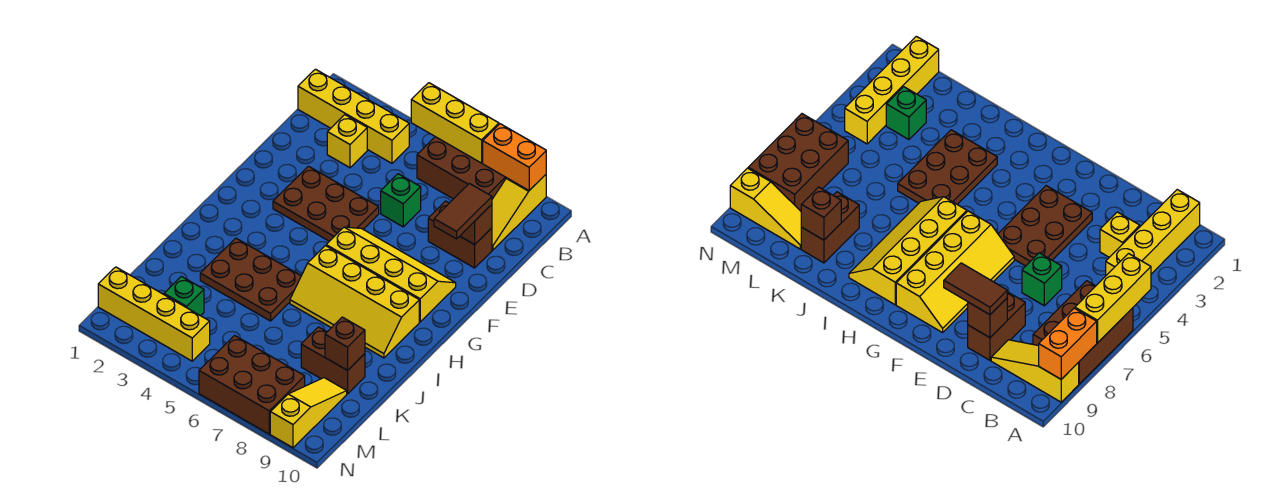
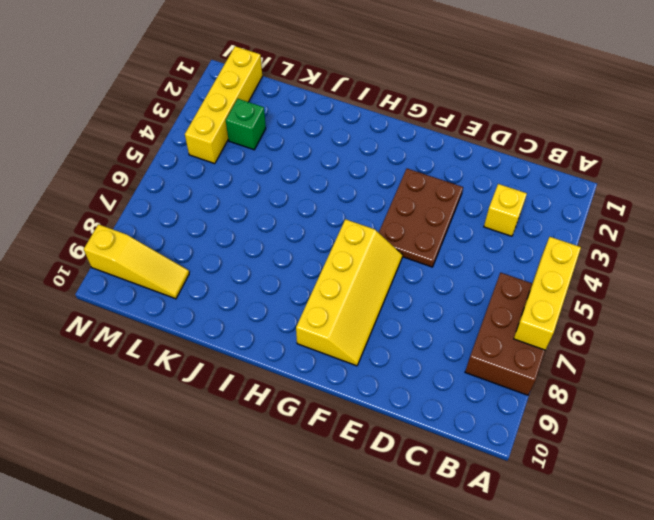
none -> yellow 1x3 slope [492,175,546,250]
none -> yellow 1x4 brick [298,69,409,163]
none -> green 1x1 brick [381,174,421,227]

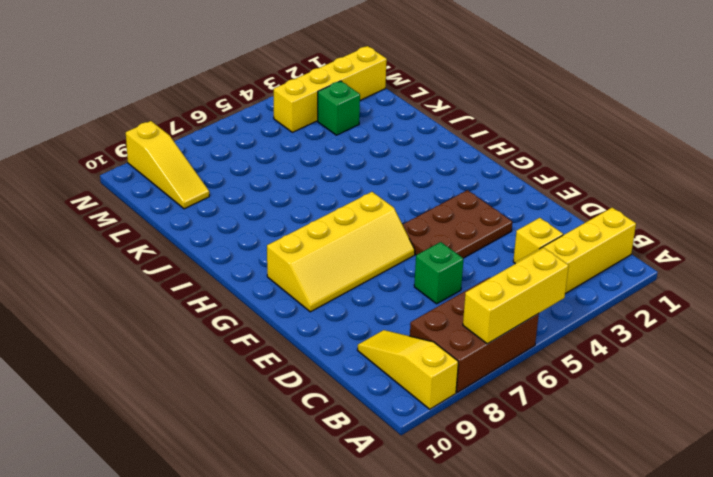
none -> brown 1x2 brick [428,201,492,268]
none -> yellow 2x4 slope [290,246,419,358]
none -> brown 2x3 plate [200,238,301,321]

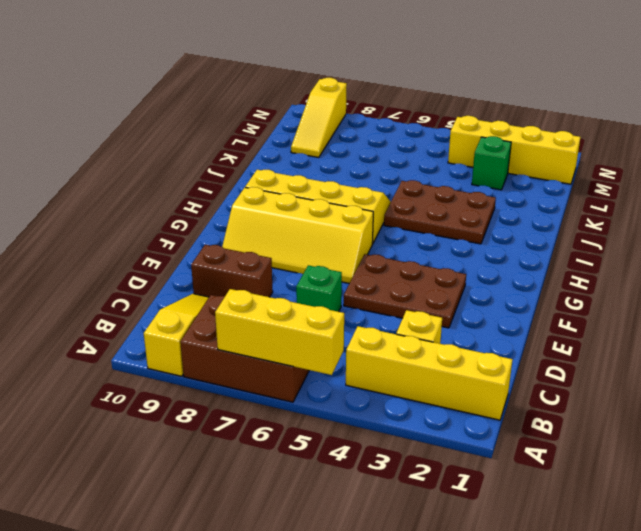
none -> brown 1x2 brick [301,327,365,394]
none -> brown 2x3 brick [199,336,305,434]
none -> orange 1x2 brick [483,124,546,190]

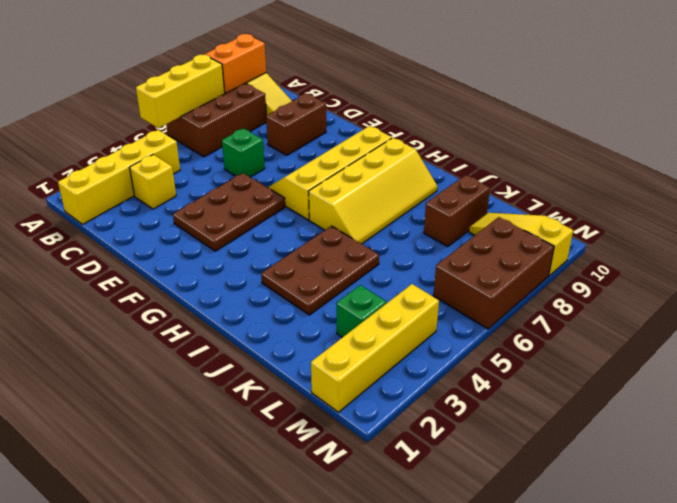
none -> brown 1x1 brick [460,205,492,245]
none -> brown 1x1 brick [325,317,365,370]
none -> brown 1x2 tile [434,184,492,239]

